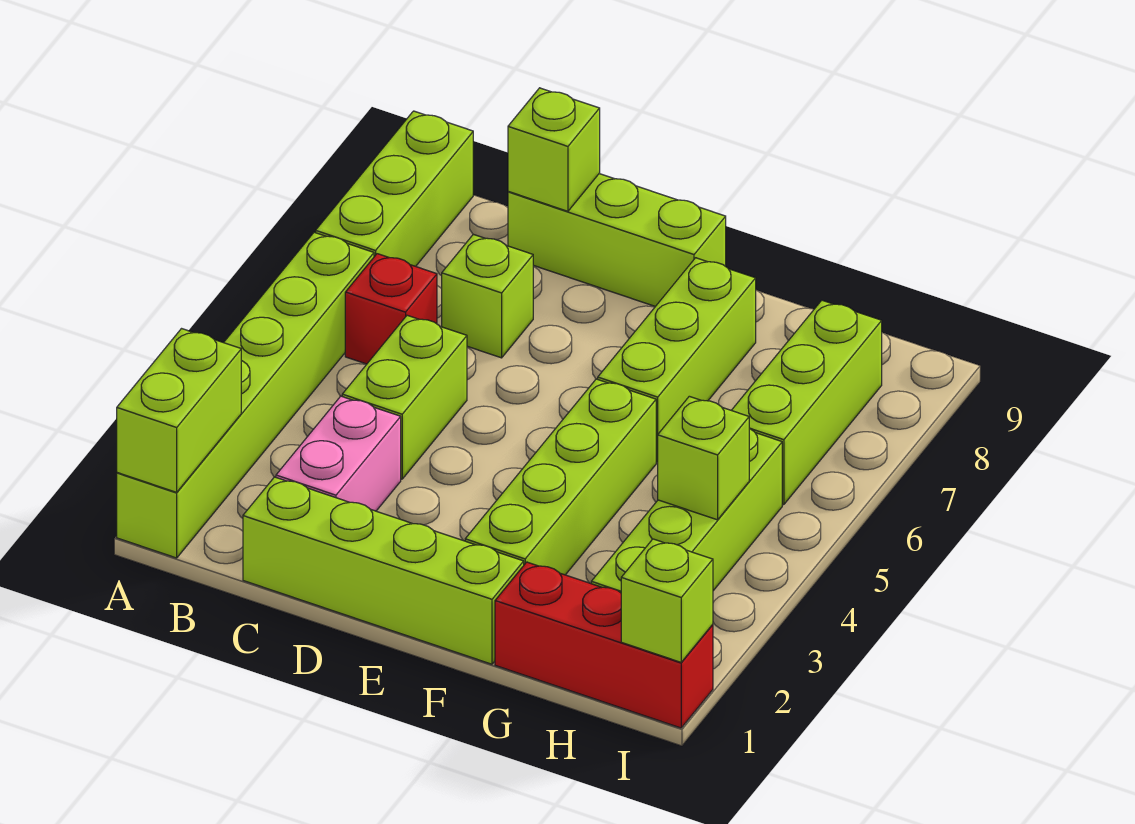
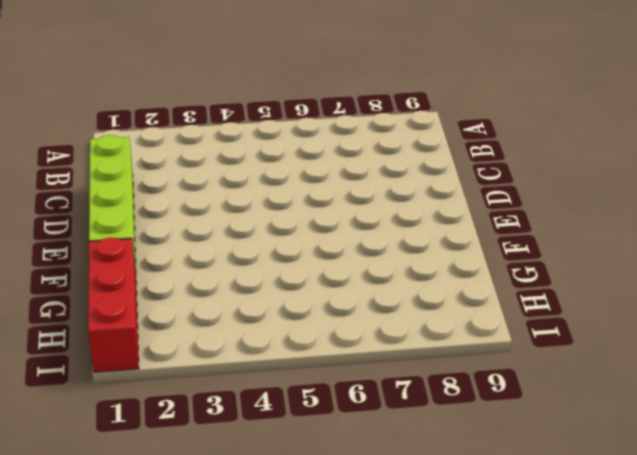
none -> lime 1x6 brick [117,232,374,558]
none -> lime 1x3 brick [316,111,473,266]
none -> red 1x1 brick [345,254,437,364]

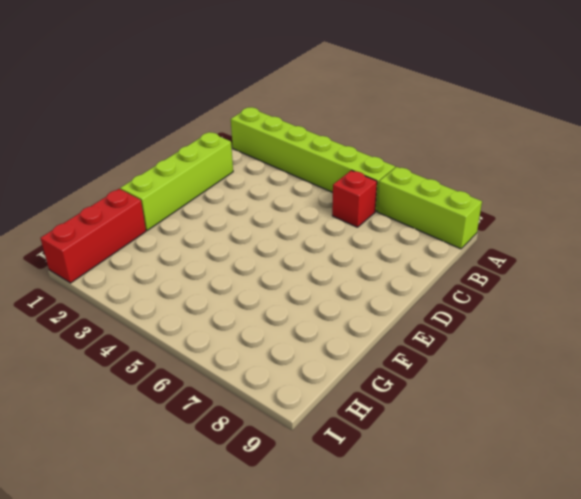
none -> pink 1x2 brick [276,396,401,511]
none -> lime 1x2 brick [342,315,467,479]
none -> lime 1x1 brick [442,234,533,358]

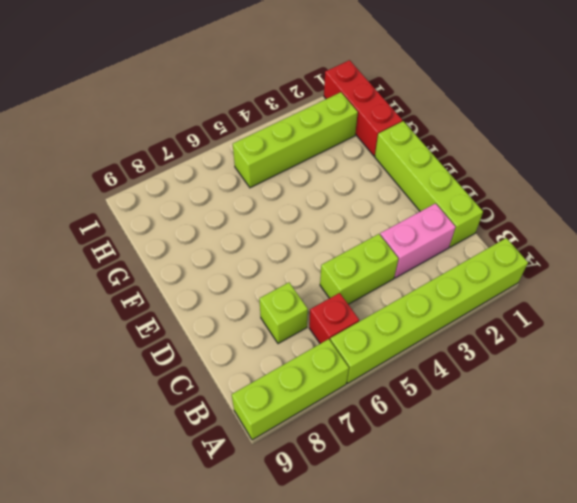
none -> lime 1x3 brick [508,174,726,306]
none -> lime 1x4 brick [465,379,656,575]
none -> lime 1x3 brick [598,258,756,462]

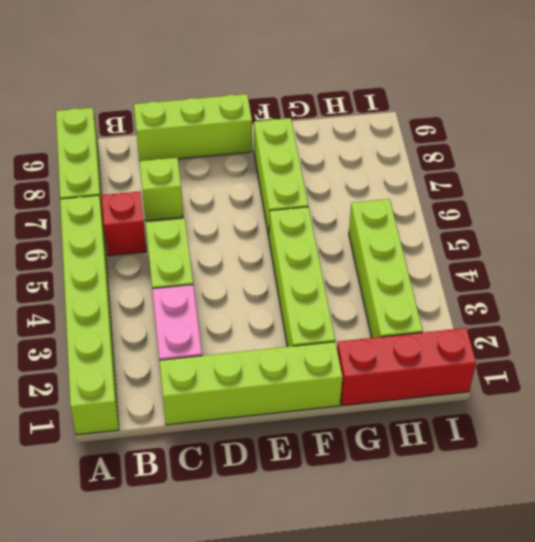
none -> lime 1x3 brick [732,300,882,505]
none -> lime 1x2 brick [117,329,241,492]
none -> lime 1x1 brick [508,88,600,211]

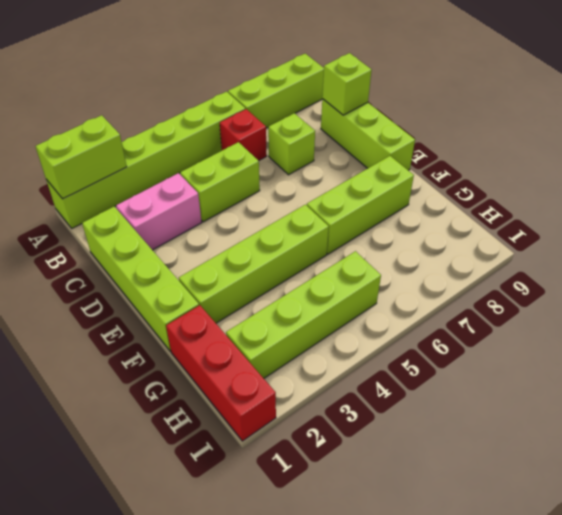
none -> lime 1x3 brick [732,300,882,505]
none -> lime 1x1 brick [658,396,749,520]
none -> lime 1x1 brick [621,539,713,662]

